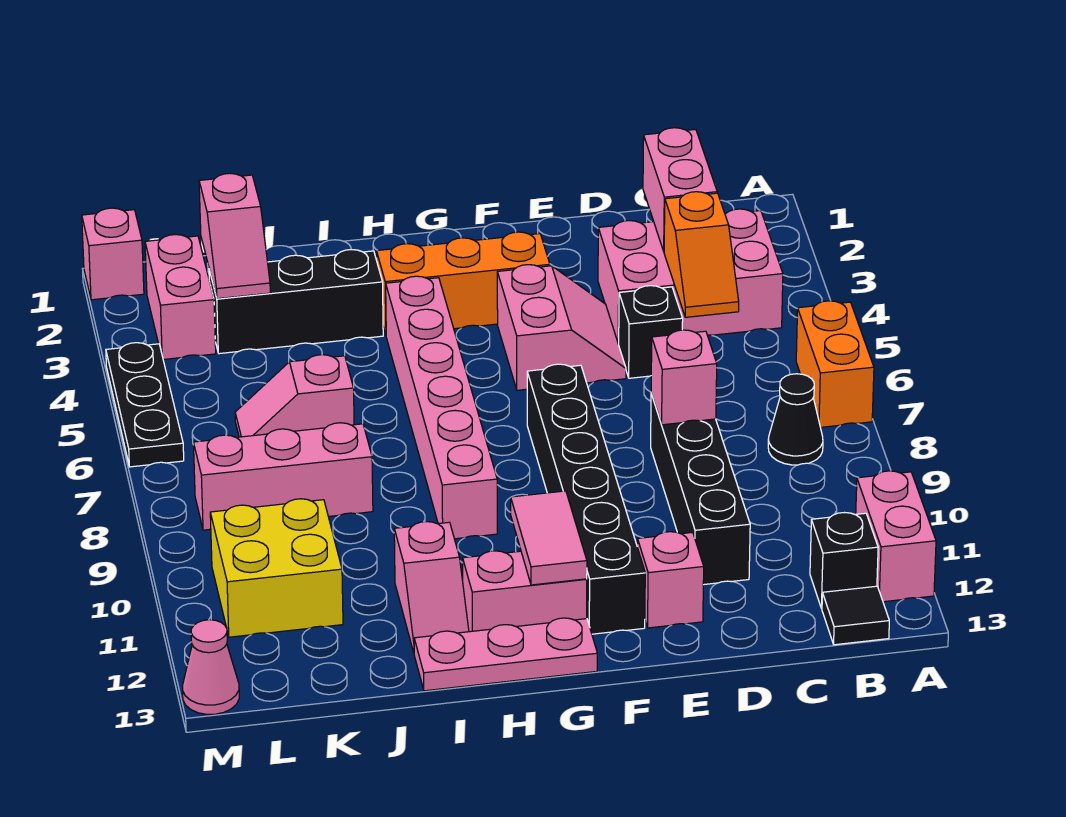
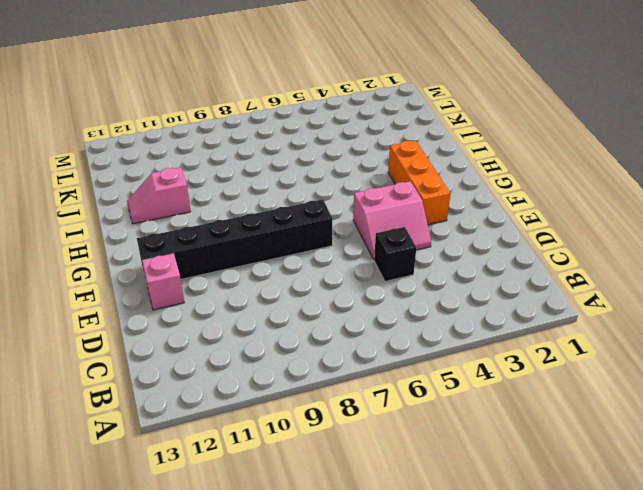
none -> orange 1x2 brick [796,301,874,427]
none -> pink 1x2 brick [856,471,936,602]
none -> pink 2x3 brick [598,209,783,344]

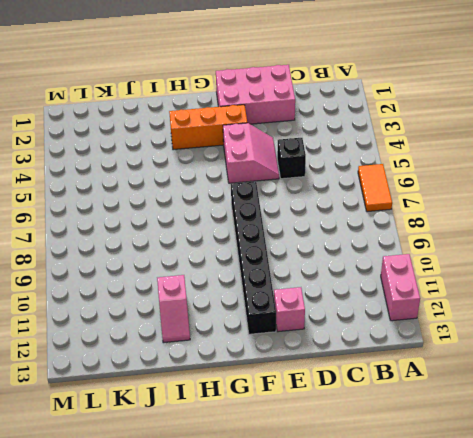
orange 1x2 tile [358,164,392,212] -> orange 1x2 brick [796,301,874,427]
pink 2x3 brick [216,65,295,124] -> pink 2x3 brick moved to [598,209,783,344]
none -> black 1x1 cone [768,374,823,465]
none -> black 1x1 brick [810,513,878,608]
none -> black 1x1 tile [822,586,889,645]

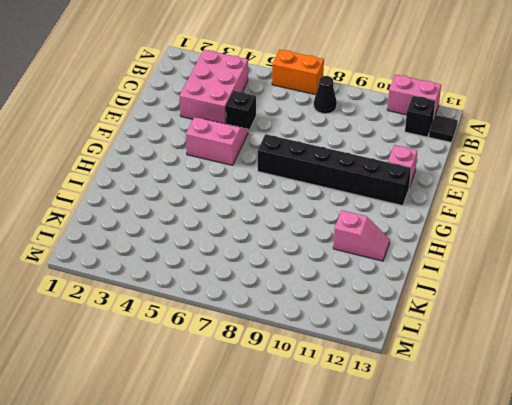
none -> black 1x4 brick [651,394,750,585]
none -> orange 1x3 brick [377,232,550,334]
none -> pink 1x2 brick [463,551,587,632]

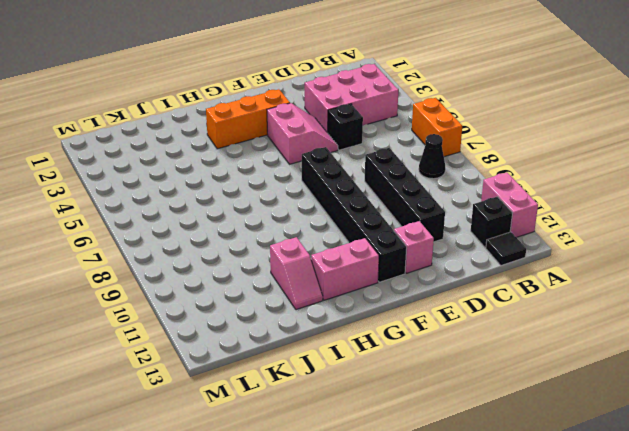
none -> pink 1x3 plate [414,618,597,691]
none -> pink 1x6 brick [386,276,497,539]
none -> black 1x3 brick [209,250,383,354]

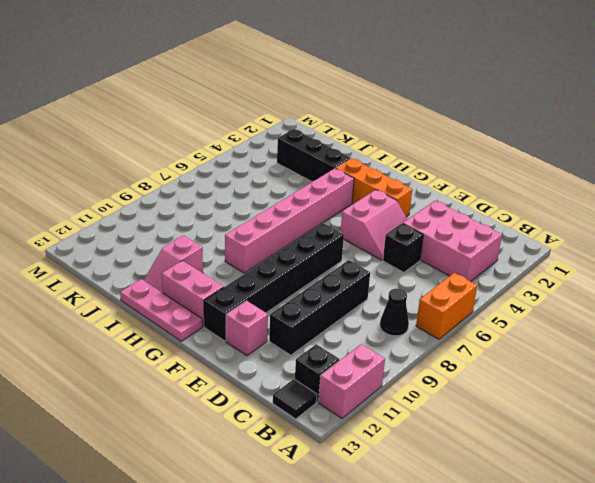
none -> pink 1x2 slope [235,355,354,437]
none -> pink 1x3 brick [193,423,373,530]
none -> yellow 2x2 brick [210,499,343,637]

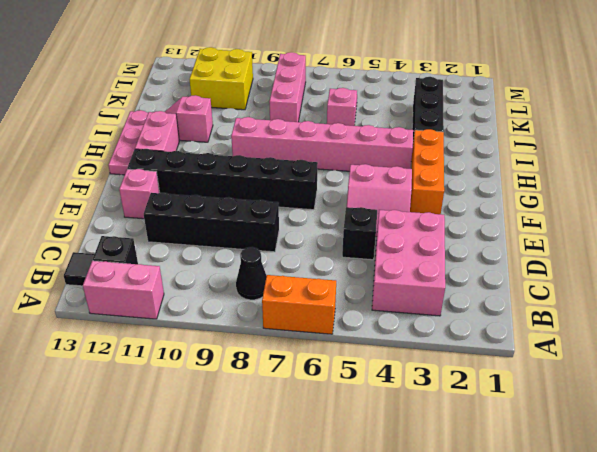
none -> pink 1x2 brick [145,235,216,359]
none -> pink 1x1 brick [82,208,144,300]
none -> black 1x3 plate [106,343,184,467]

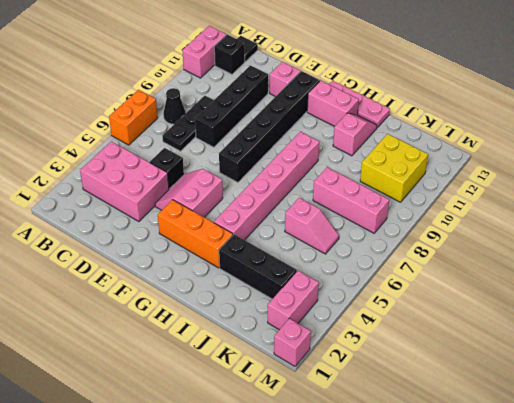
black 1x3 plate [162,96,214,151] -> black 1x3 plate moved to [106,343,184,467]
none -> pink 1x1 cone [183,620,239,714]
none -> pink 1x2 brick [643,128,717,251]
none -> orange 1x2 slope [664,192,739,317]

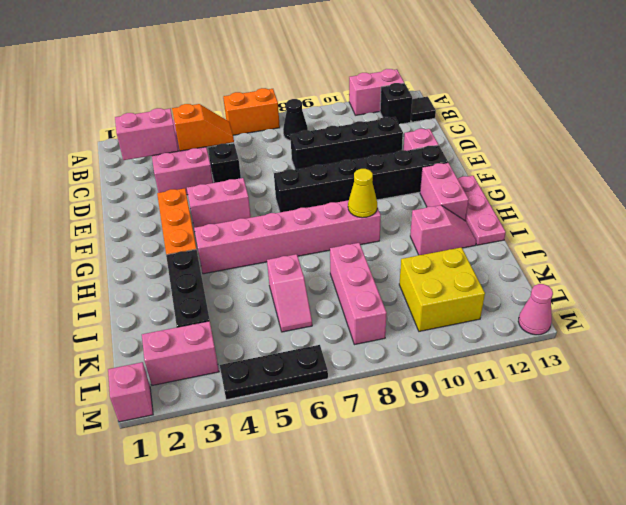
yellow 1x1 cone [348,169,377,218] -> none
none -> pink 1x1 brick [651,330,717,425]
none -> pink 1x2 tile [511,491,587,585]
none -> pink 1x2 slope [199,173,270,299]

